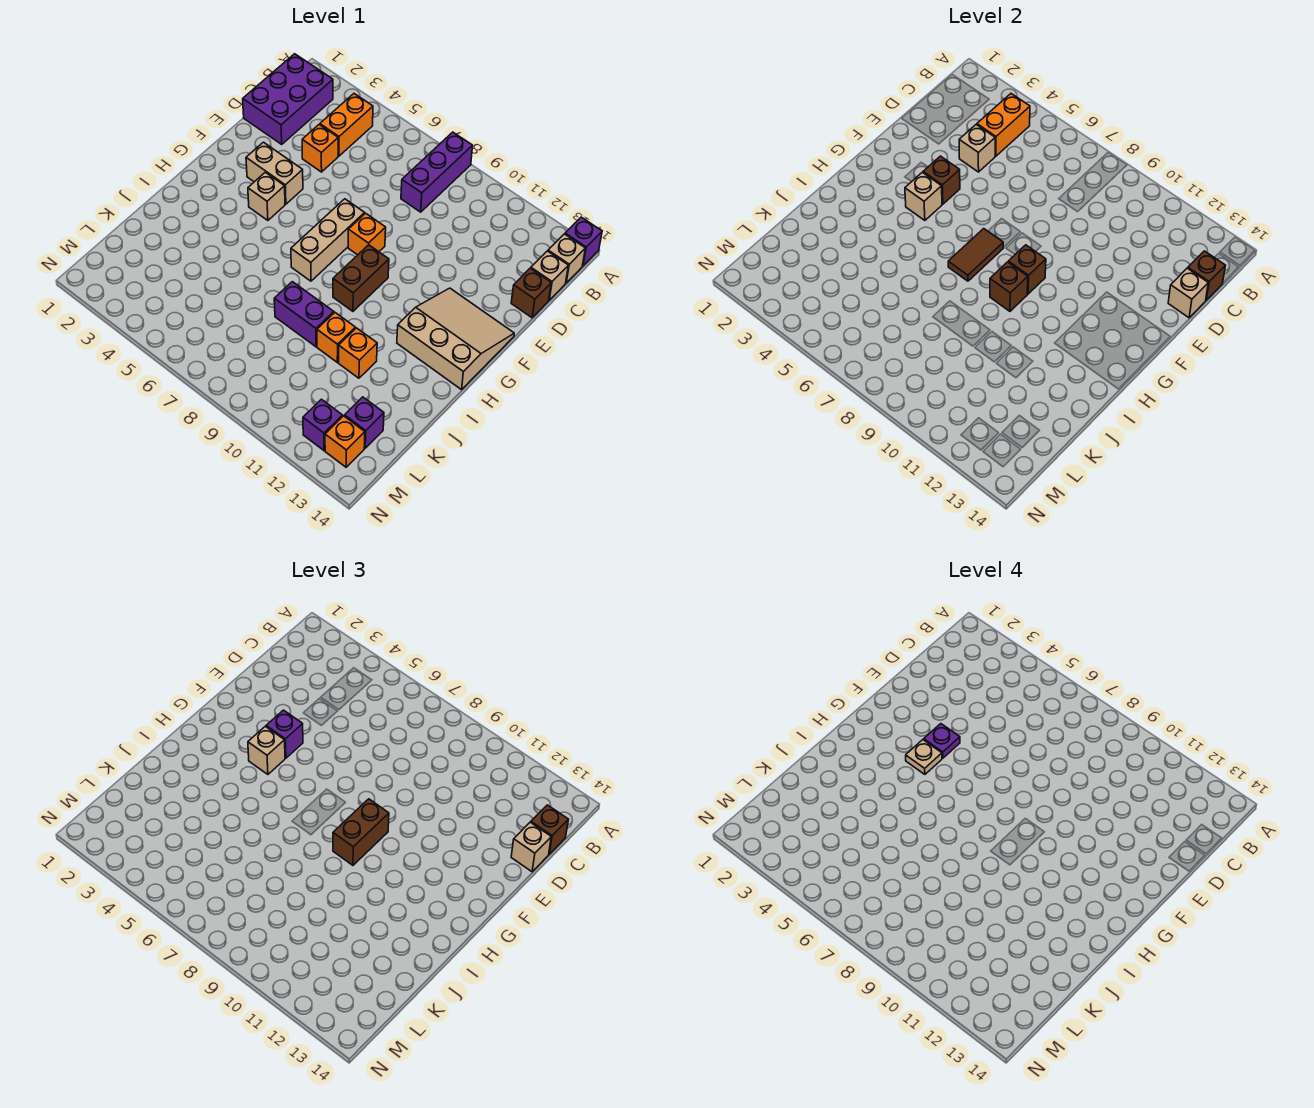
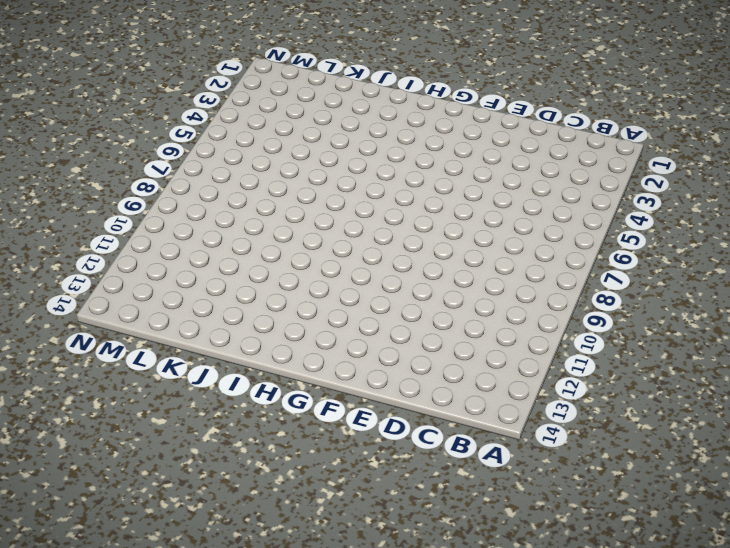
none -> purple 1x3 brick [401,132,473,212]
none -> purple 1x1 brick [565,217,602,266]
none -> purple 2x3 brick [243,54,333,144]
none -> orange 1x2 brick [320,94,373,156]

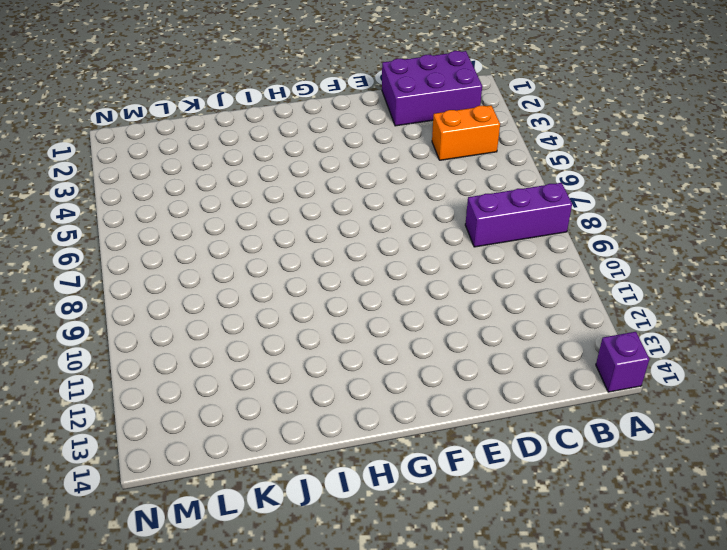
none -> tan 1x1 brick [548,234,585,283]
none -> tan 1x1 brick [531,251,568,300]
none -> orange 1x1 brick [302,125,338,172]
none -> brown 1x1 brick [511,268,551,318]

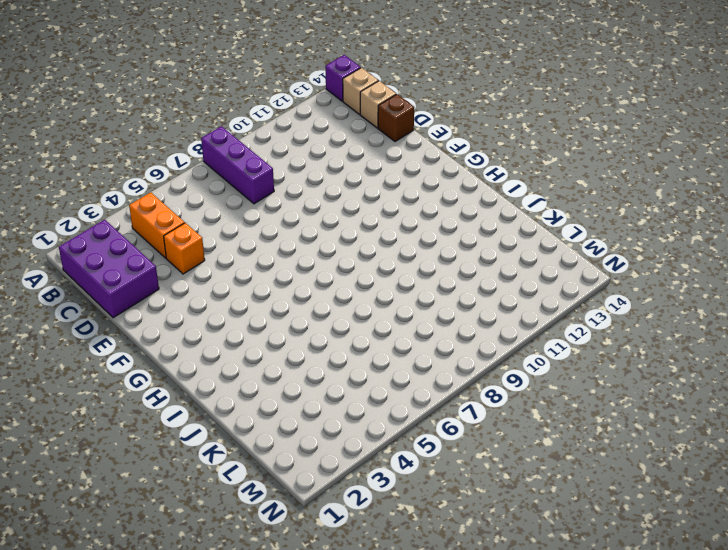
none -> tan 1x2 brick [246,142,303,204]
none -> tan 1x3 brick [291,199,365,281]
none -> orange 1x1 brick [348,213,386,255]
none -> tan 3x3 slope [397,288,514,390]

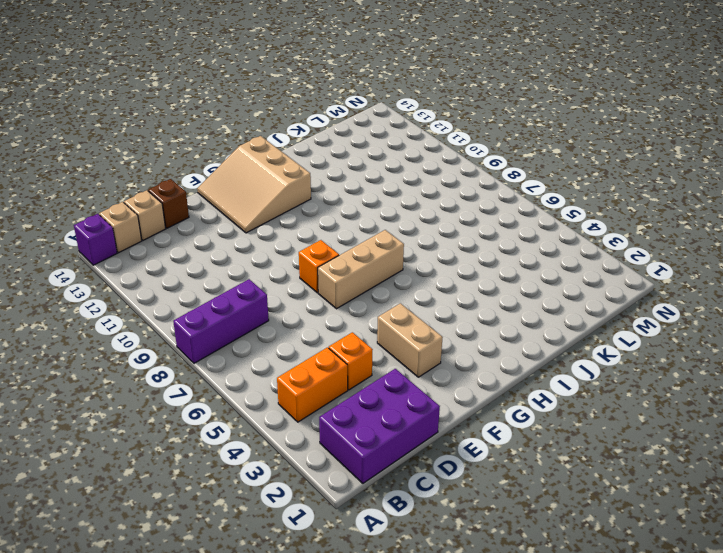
none -> tan 1x1 brick [248,172,285,220]
none -> brown 1x2 brick [333,245,389,311]
none -> purple 1x2 brick [274,282,334,347]
none -> orange 1x1 brick [317,313,355,362]

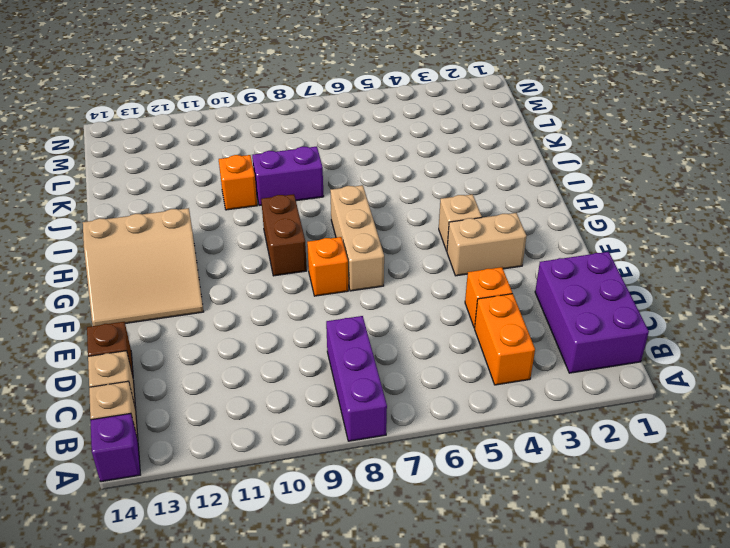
none -> orange 1x1 brick [338,328,377,378]
none -> purple 1x1 brick [345,397,384,448]
none -> purple 1x1 brick [303,399,343,451]
none -> orange 1x1 brick [325,416,365,467]

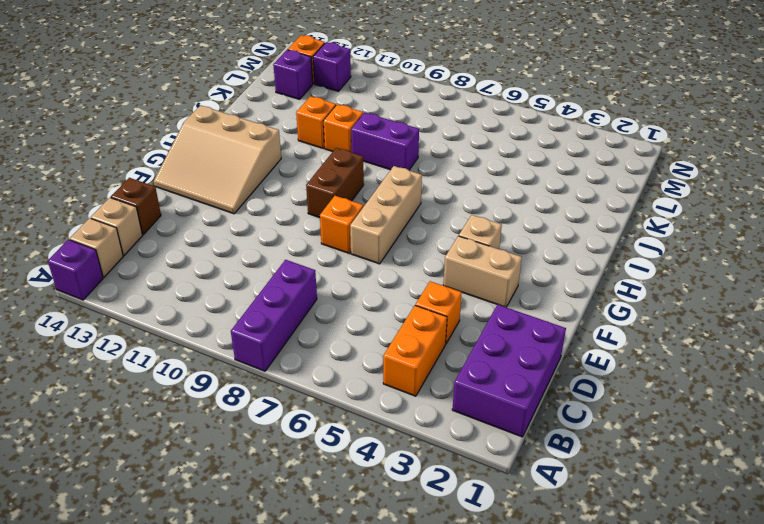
none -> orange 1x2 brick [977,94,1030,156]
none -> brown 1x1 brick [1188,251,1225,300]
none -> tan 1x1 brick [959,125,995,172]
none -> tan 1x1 brick [1168,268,1208,318]

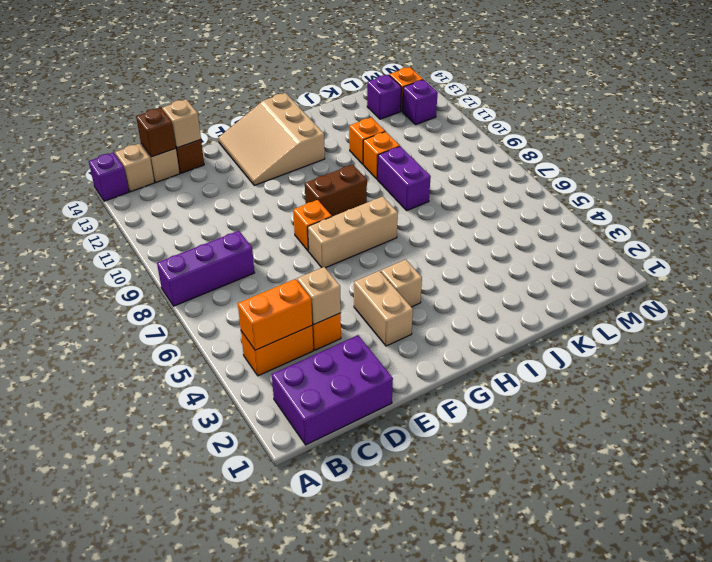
none -> brown 1x1 brick [923,156,960,204]
none -> tan 1x1 brick [905,172,942,220]
none -> brown 1x2 tile [948,229,1003,281]
none -> brown 1x1 brick [1008,245,1046,294]

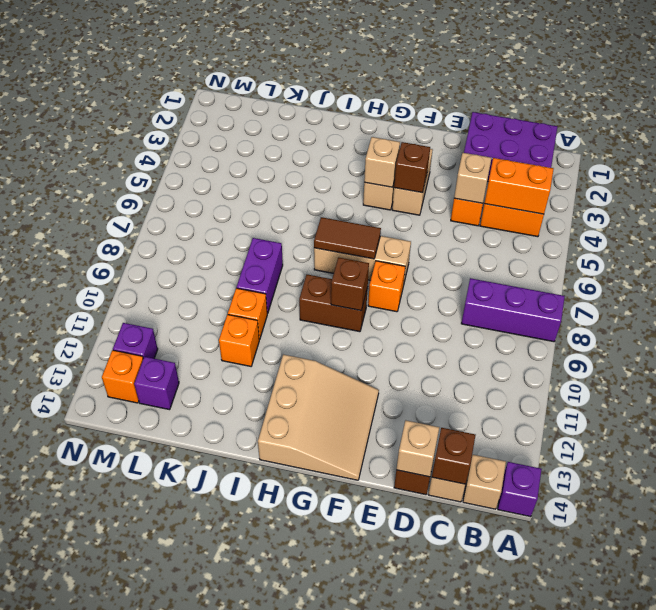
none -> brown 1x1 brick [990,262,1028,311]
none -> brown 1x1 brick [531,805,568,854]
none -> tan 1x1 brick [511,822,551,872]
none -> purple 1x1 brick [266,710,303,758]

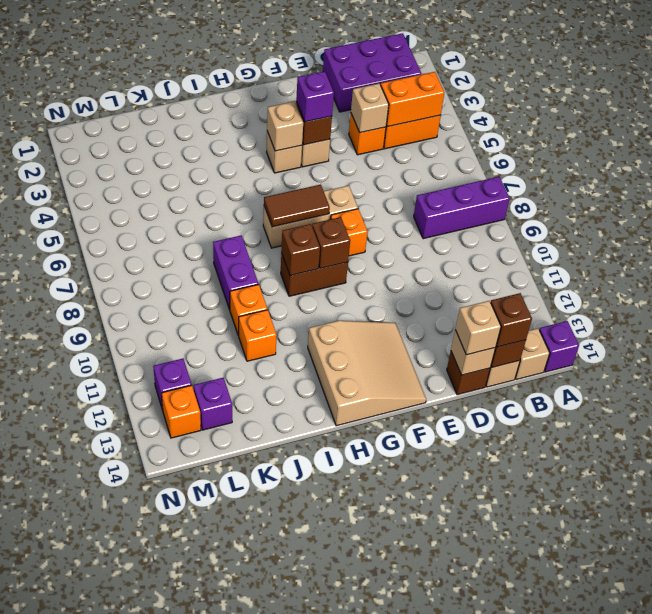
none -> tan 1x1 brick [248,726,285,774]
none -> brown 1x2 brick [333,799,389,865]
none -> purple 1x1 plate [924,724,960,758]
none -> tan 1x1 plate [906,740,942,774]

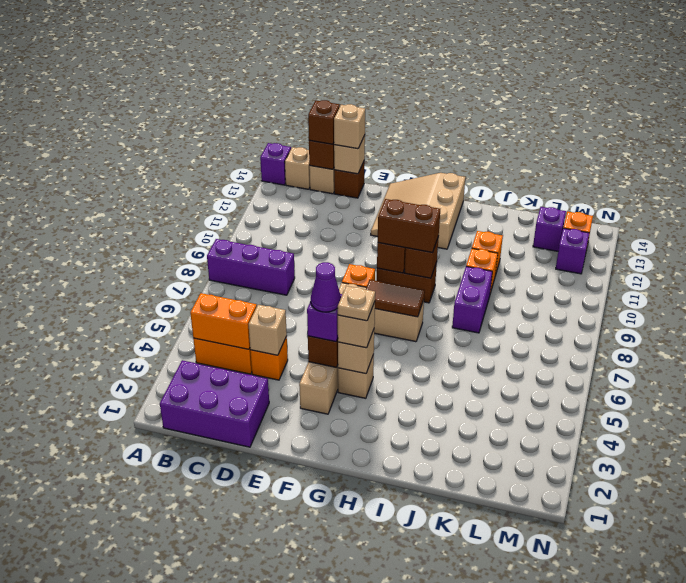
purple 1x1 cone [311,262,341,312] -> purple 1x1 plate [924,724,960,758]

